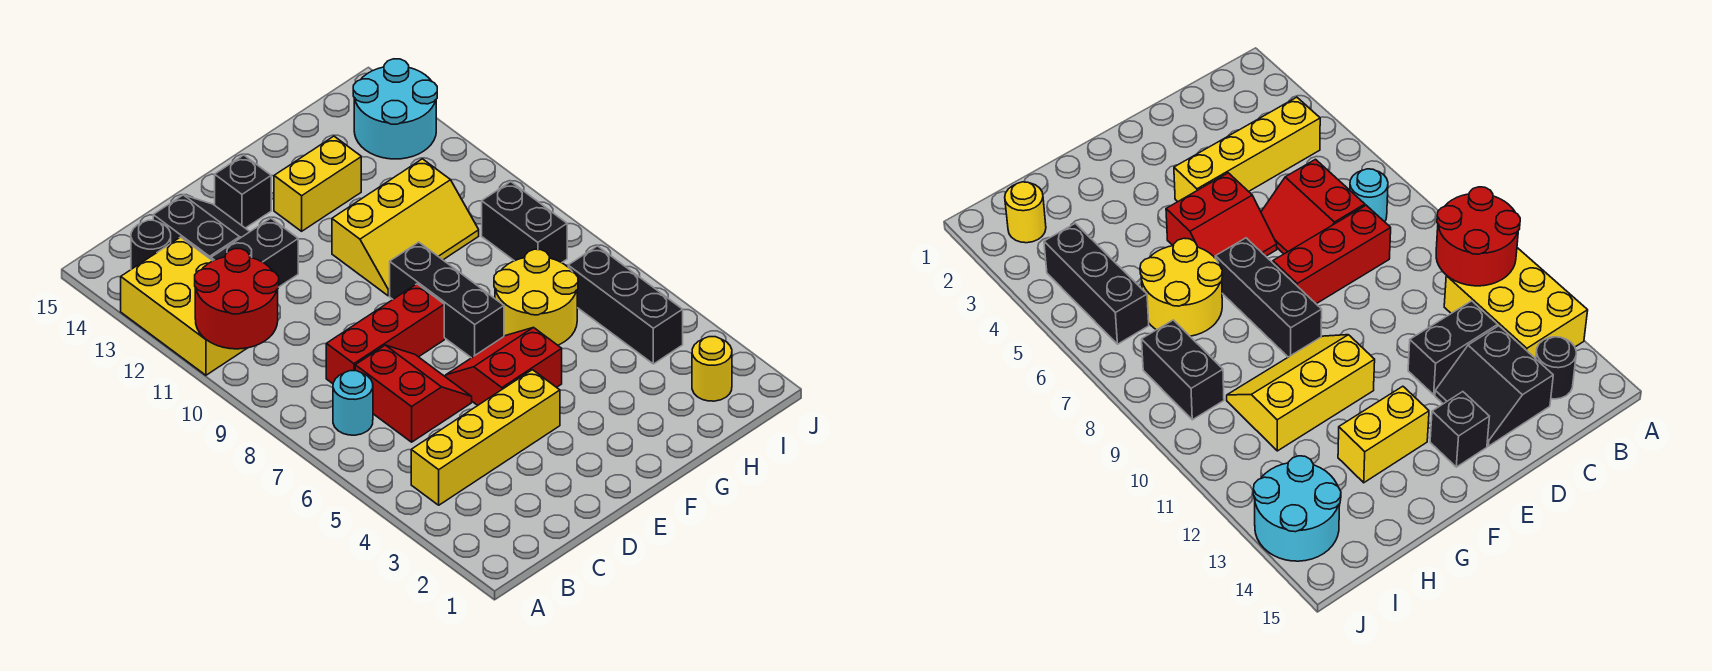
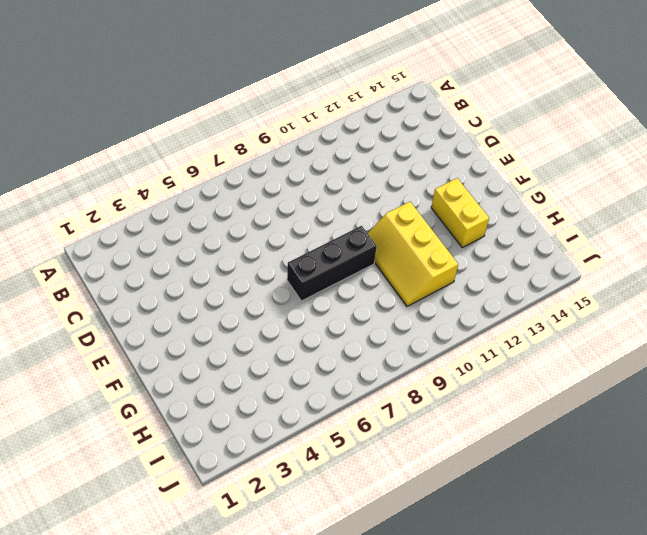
none -> yellow 2x3 brick [121,237,247,375]
none -> yellow 1x4 brick [411,370,560,505]
none -> cyan 1x1 round brick [333,371,373,435]

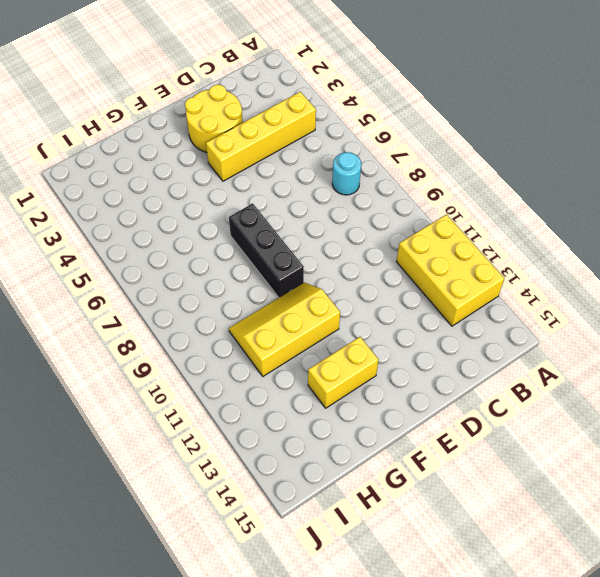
yellow 2x2 round brick [185,85,243,152] -> yellow 2x2 round brick moved to [494,249,578,345]
none -> black 1x1 round brick [131,220,171,269]
none -> red 2x2 slope [355,345,472,442]
none -> red 1x3 brick [326,284,444,384]

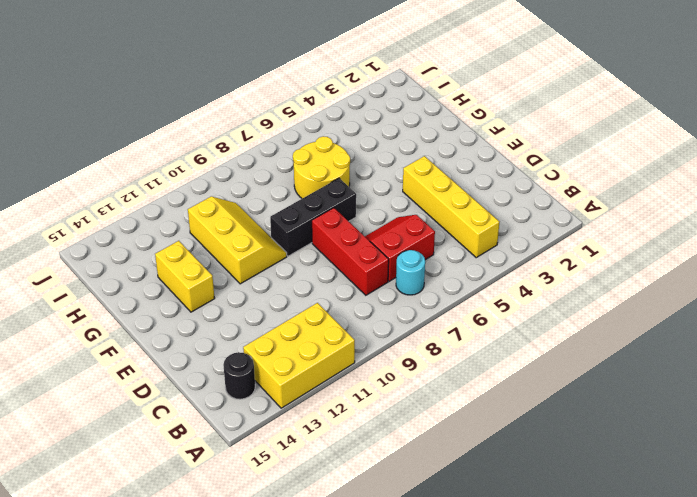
none -> black 1x2 brick [211,218,298,287]
none -> black 2x2 slope [153,195,250,259]
none -> red 2x2 slope [446,328,562,405]

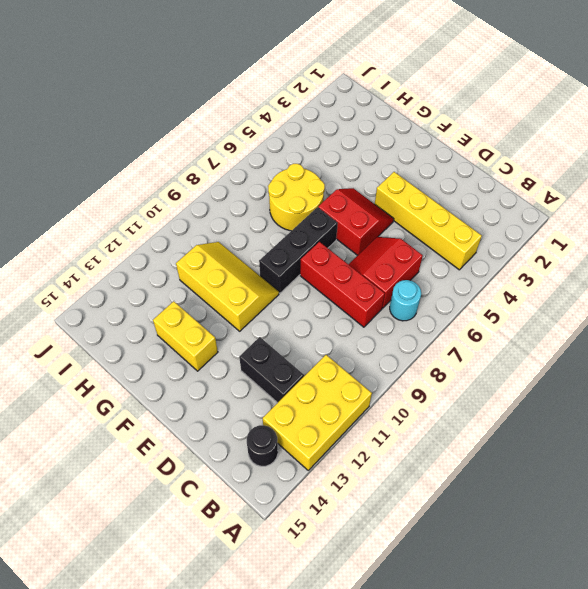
red 2x2 slope [318,188,394,255] -> red 2x2 slope turned to [446,328,562,405]
none -> black 2x2 slope [153,195,250,259]
none -> black 1x1 brick [215,155,271,228]
none -> yellow 1x1 round brick [692,337,732,401]

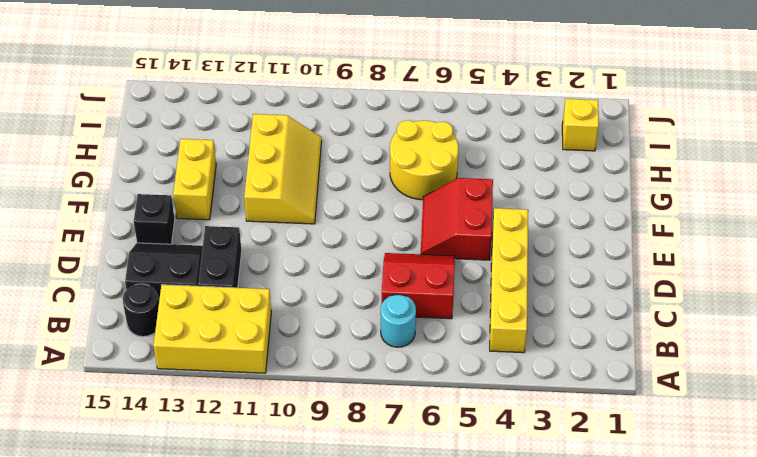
yellow 1x1 brick [562,99,599,151] -> yellow 1x1 round brick [692,337,732,401]
none -> red 1x3 brick [326,284,444,384]
none -> black 1x3 brick [390,242,504,358]
none -> black 1x3 brick [568,246,683,364]

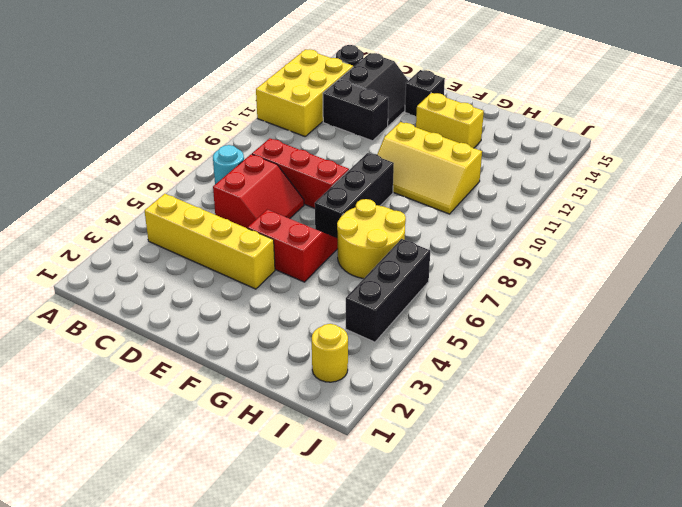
none -> black 1x2 brick [482,182,567,263]
none -> cyan 2x2 round brick [353,59,437,159]
none -> red 2x2 round brick [195,249,279,349]

